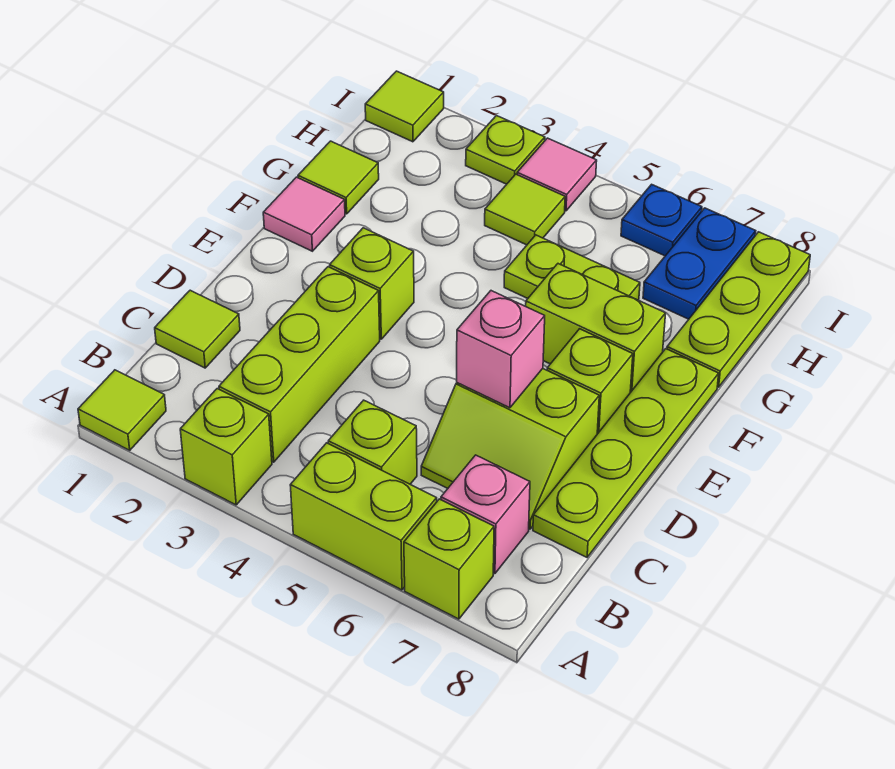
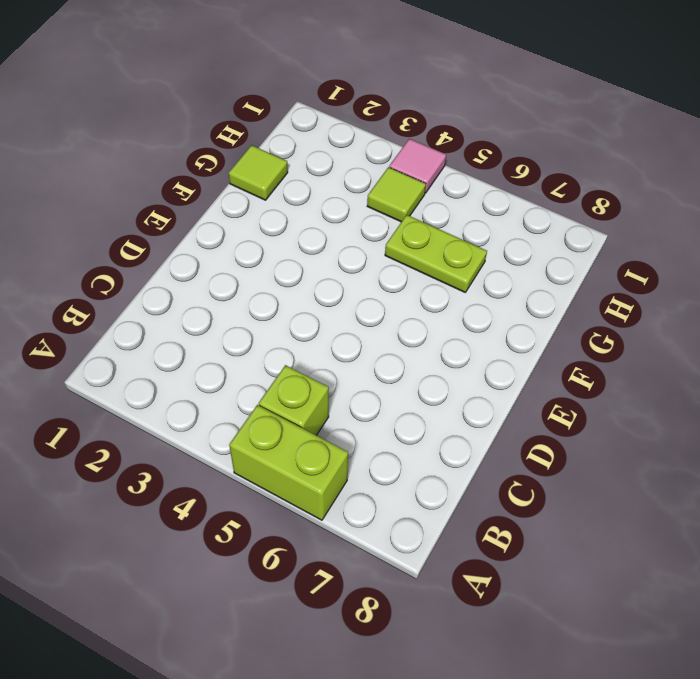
none -> lime 1x1 tile [78,370,166,450]
none -> lime 1x1 brick [180,389,272,505]
none -> lime 1x1 brick [404,499,494,619]

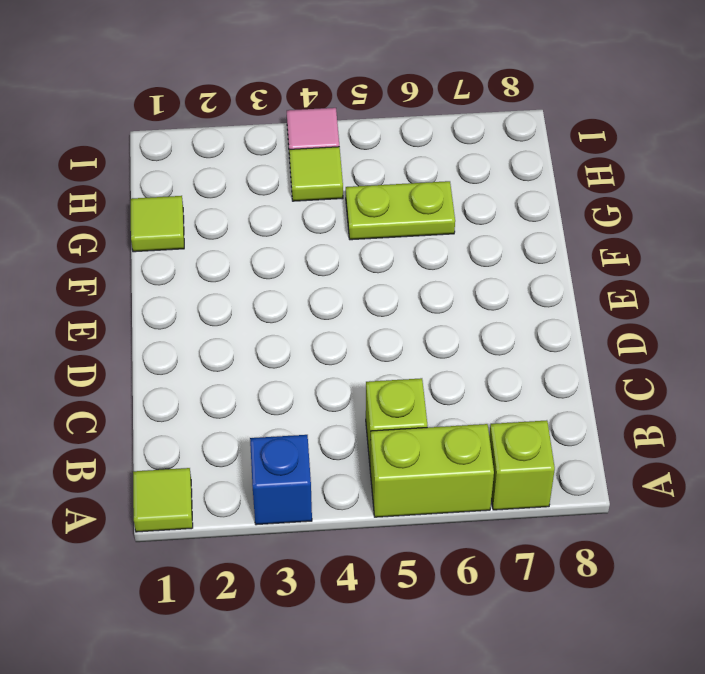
blue 1x1 brick [250,435,312,525] -> lime 1x1 brick [180,389,272,505]
none -> lime 1x3 brick [219,267,380,462]
none -> pink 1x1 brick [441,455,530,574]
none -> lime 1x1 tile [155,290,240,368]

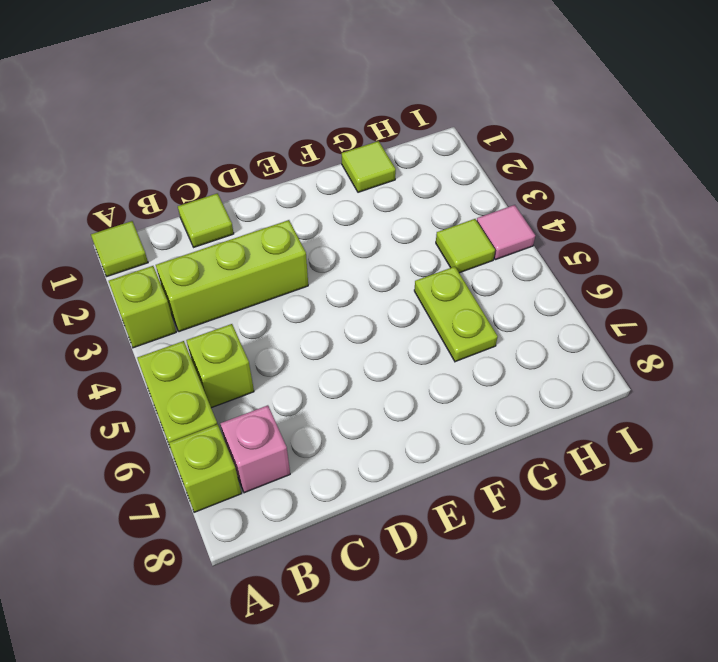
none -> lime 2x2 slope [421,369,599,529]
none -> lime 1x4 plate [533,349,719,557]
none -> lime 1x1 brick [330,228,414,339]

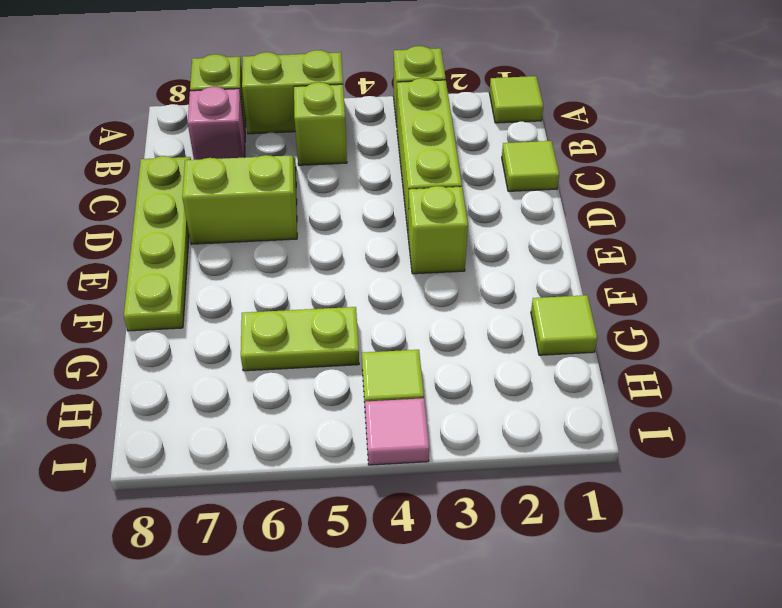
none -> lime 1x1 brick [547,329,633,434]
none -> pink 1x1 tile [263,177,345,251]
none -> lime 1x2 brick [526,264,666,393]

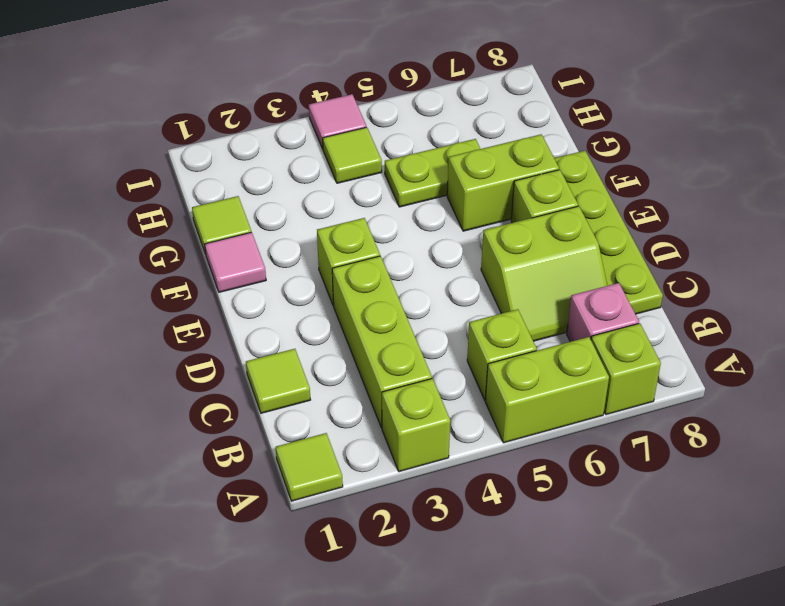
none -> lime 1x3 plate [667,232,810,387]
none -> blue 1x2 plate [643,208,756,319]
none -> lime 1x1 tile [365,71,444,142]

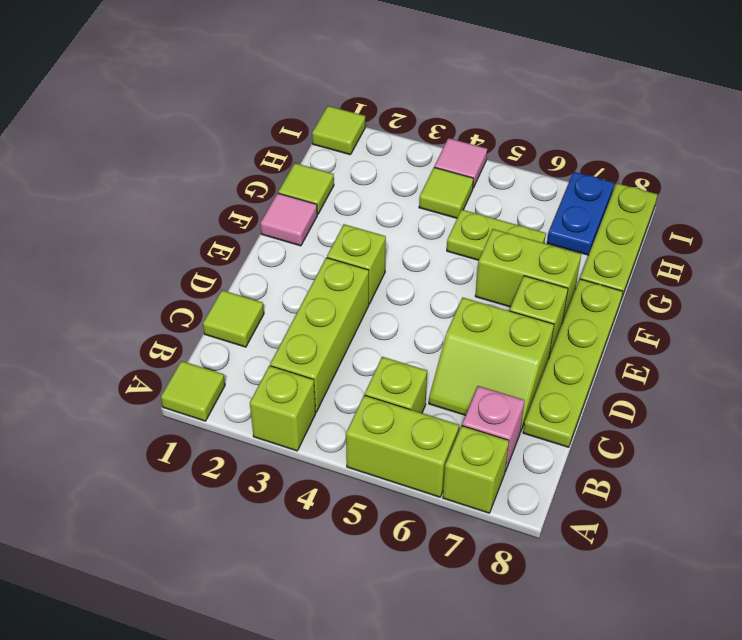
none -> lime 1x1 plate [466,116,545,184]
none -> blue 1x1 plate [621,184,702,256]
none -> pink 1x1 brick [457,291,545,408]

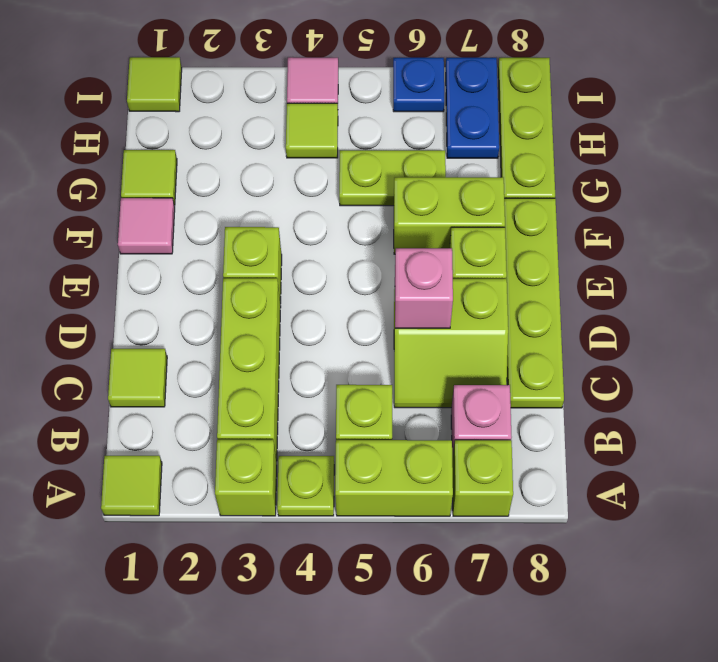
lime 1x1 plate [277,456,334,516] -> lime 1x1 plate moved to [466,116,545,184]

